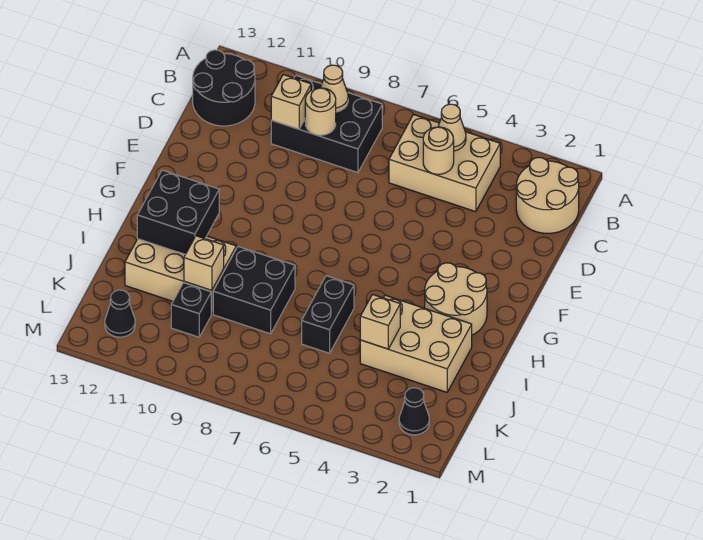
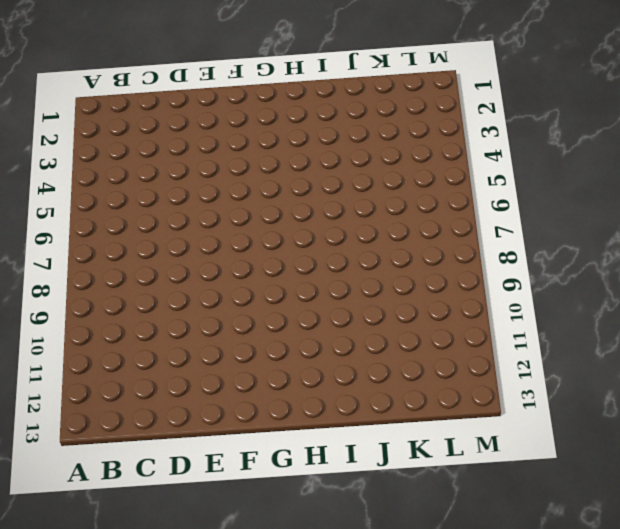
none -> tan 2x2 round brick [516,157,579,233]
none -> tan 2x3 brick [389,114,500,212]
none -> black 2x3 brick [271,75,382,172]

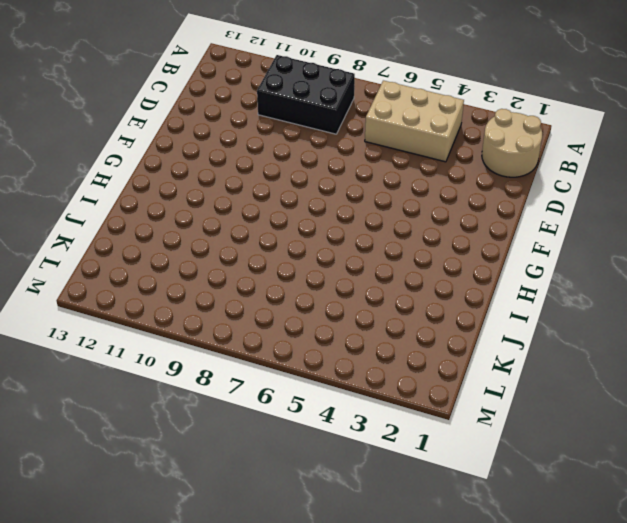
none -> black 2x2 round brick [193,50,255,126]
none -> tan 2x2 round brick [425,263,487,335]
none -> tan 2x3 brick [360,295,472,392]

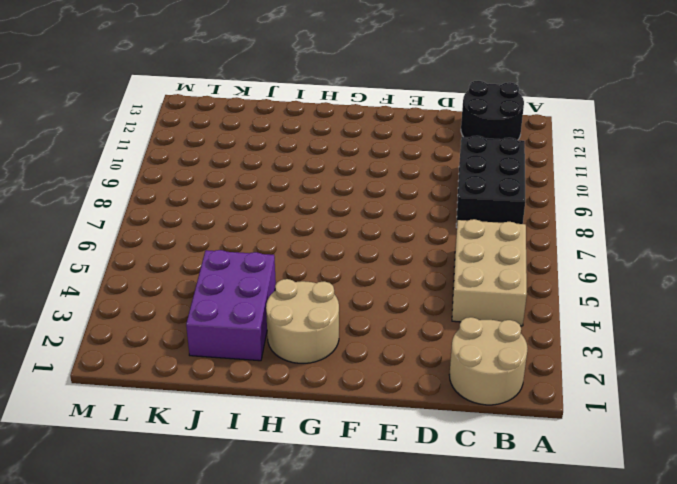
purple 2x3 brick [186,250,276,361] -> tan 2x3 brick [360,295,472,392]
none -> black 1x2 brick [302,276,354,353]
none -> black 2x2 brick [213,247,295,334]
none -> tan 2x3 brick [125,236,236,314]

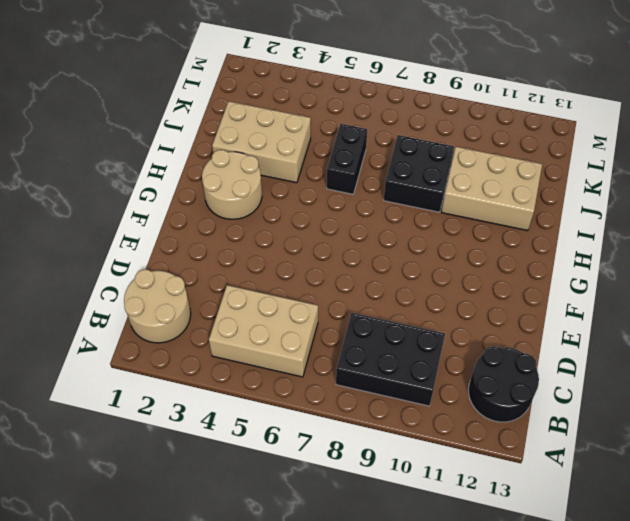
none -> black 1x1 brick [171,283,211,337]
none -> black 1x1 cone [399,388,429,435]
none -> black 1x1 cone [105,290,135,337]

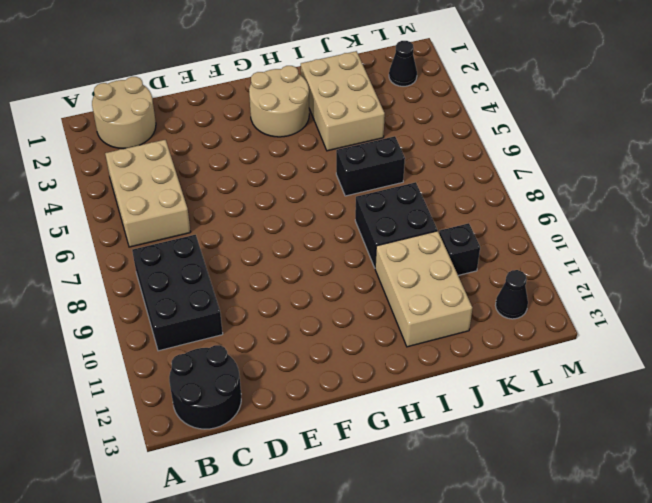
none -> tan 1x1 cone [438,104,466,151]
none -> tan 1x1 cone [321,65,348,112]
none -> tan 1x1 round brick [423,127,454,174]

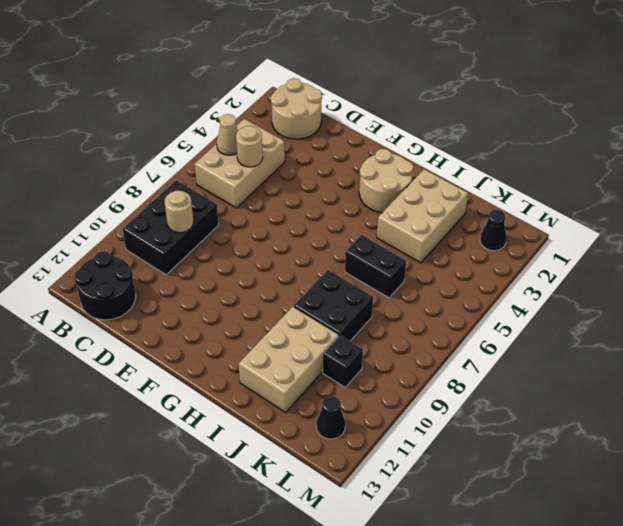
none -> tan 1x1 cone [321,65,348,112]
none -> tan 1x1 brick [271,75,311,129]
none -> black 2x2 brick [137,170,219,254]

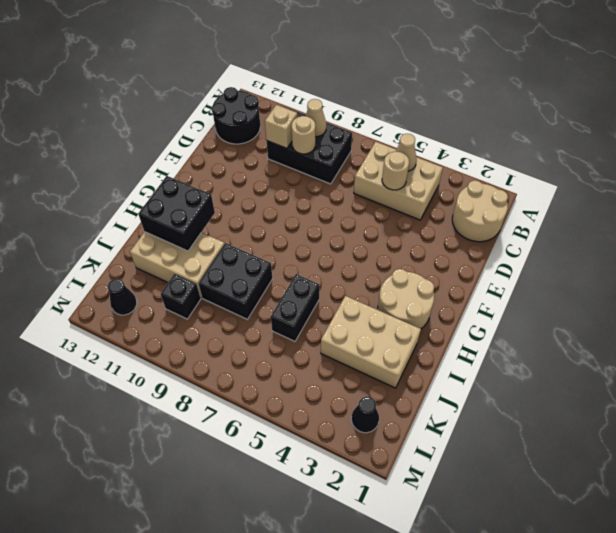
none -> tan 1x1 brick [360,294,400,349]
none -> tan 1x1 brick [184,236,224,291]

